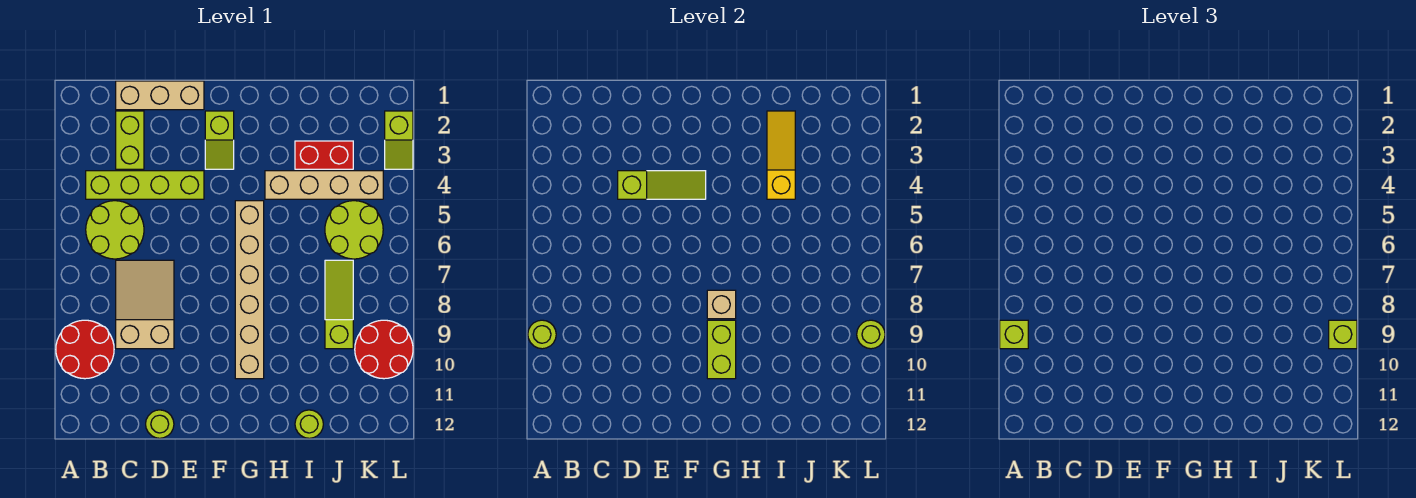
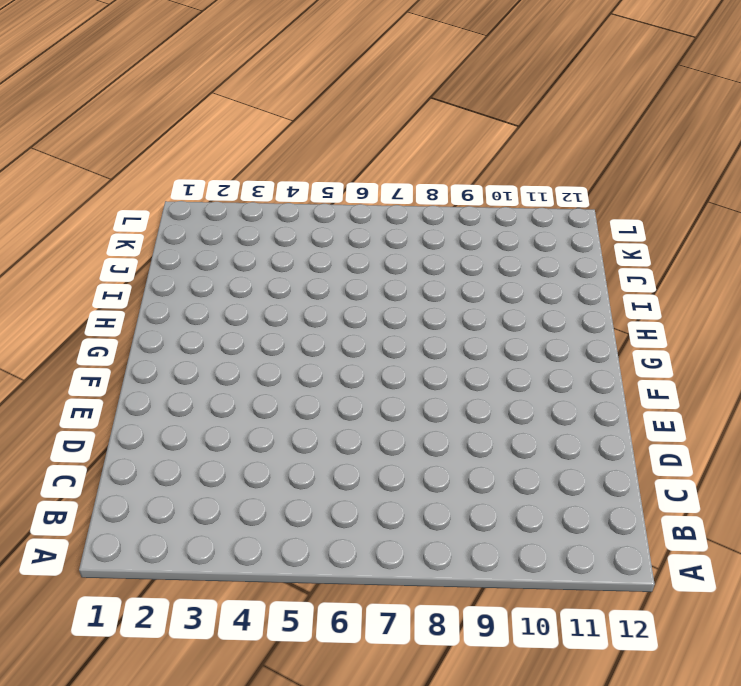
none -> red 2x2 round brick [56,320,114,379]
none -> lime 1x4 brick [86,171,204,199]
none -> lime 2x2 round brick [86,201,144,259]

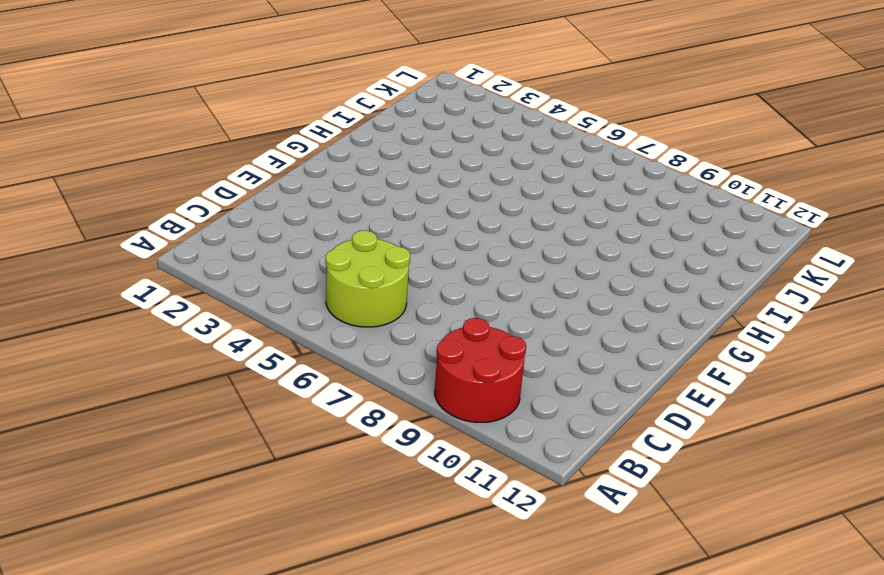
none -> lime 1x4 brick [86,171,204,199]
none -> tan 1x3 brick [116,81,204,110]
none -> lime 1x2 brick [116,111,144,169]

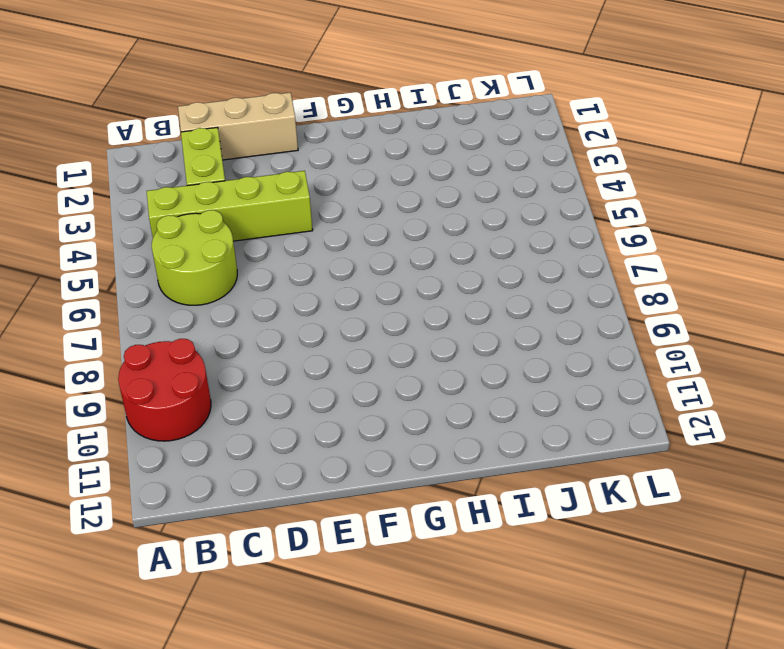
none -> tan 2x3 slope [116,260,174,349]
none -> lime 1x1 round brick [146,410,174,438]
none -> lime 1x2 slope [205,111,234,169]

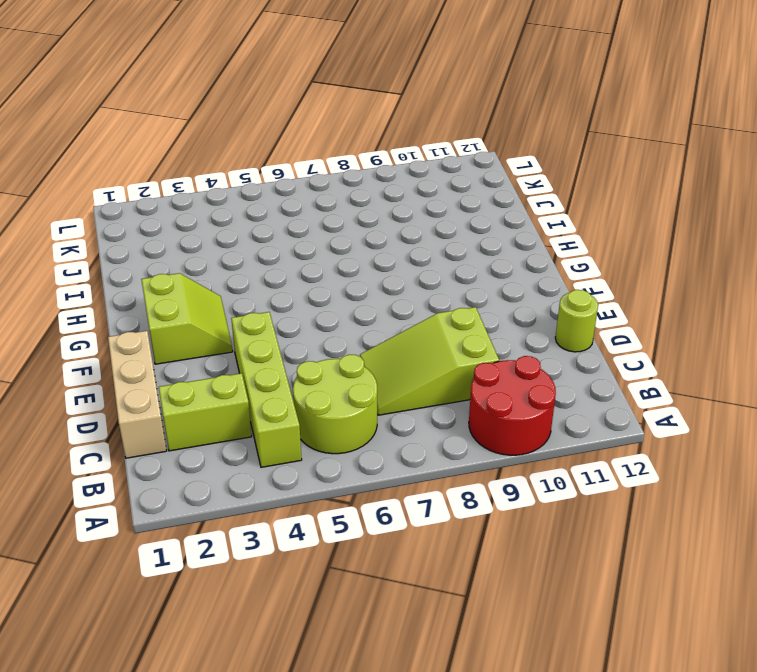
lime 2x3 slope [360,307,499,415] -> tan 2x3 slope [116,260,174,349]
lime 2x2 slope [141,273,233,364] -> lime 1x2 slope [205,111,234,169]
none -> tan 1x6 brick [235,201,264,379]
none -> tan 1x4 brick [265,171,383,199]
none -> red 1x2 brick [295,141,353,169]

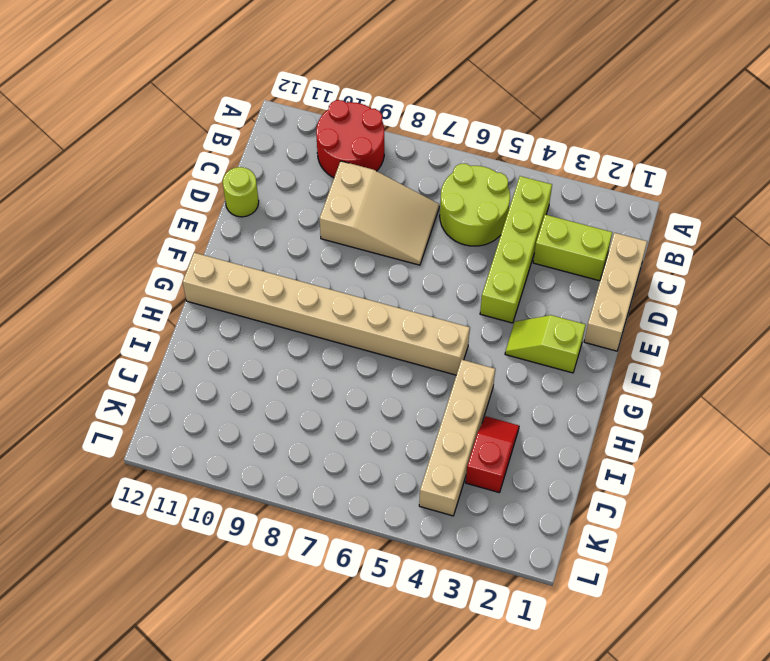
tan 1x8 brick [183,253,470,375] -> tan 1x6 brick [235,201,264,379]
red 1x2 slope [466,416,519,493] -> red 1x2 brick [295,141,353,169]
none -> lime 1x1 round brick [295,410,323,438]
none -> lime 2x2 round brick [325,201,383,259]
none -> lime 1x3 slope [325,260,353,349]

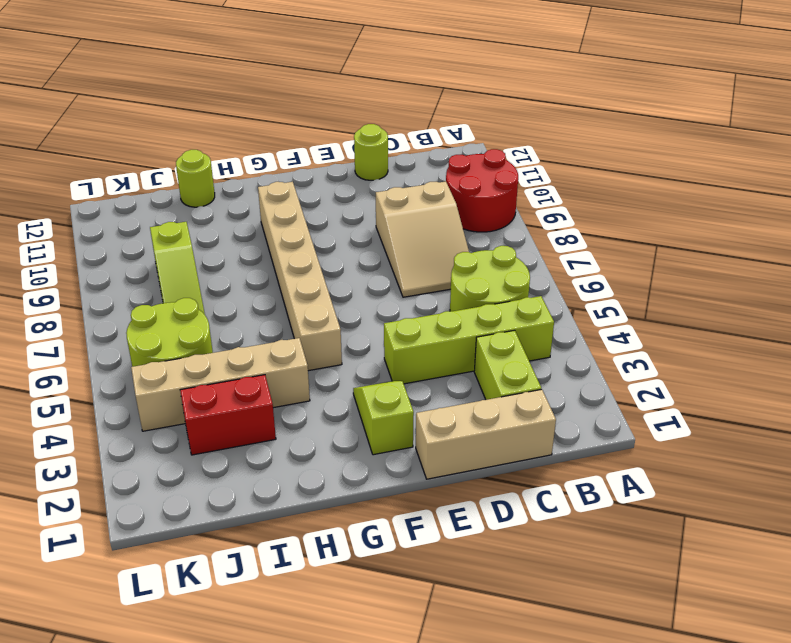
none -> red 2x2 round brick [355,320,413,379]
none -> lime 1x2 slope [385,111,413,169]
none -> lime 1x1 round brick [528,320,556,349]

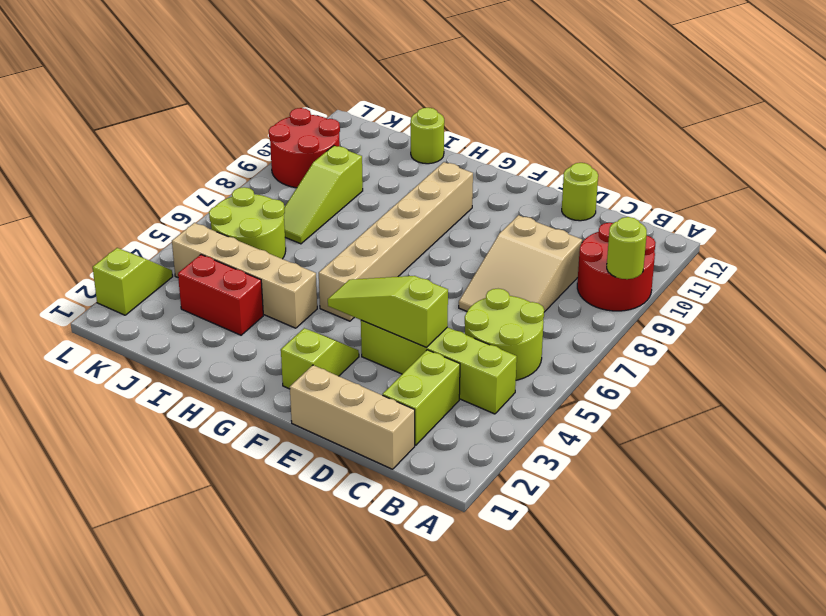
none -> tan 1x1 brick [707,290,736,319]
none -> lime 1x2 brick [707,320,736,379]
none -> yellow 1x3 slope [767,111,795,199]

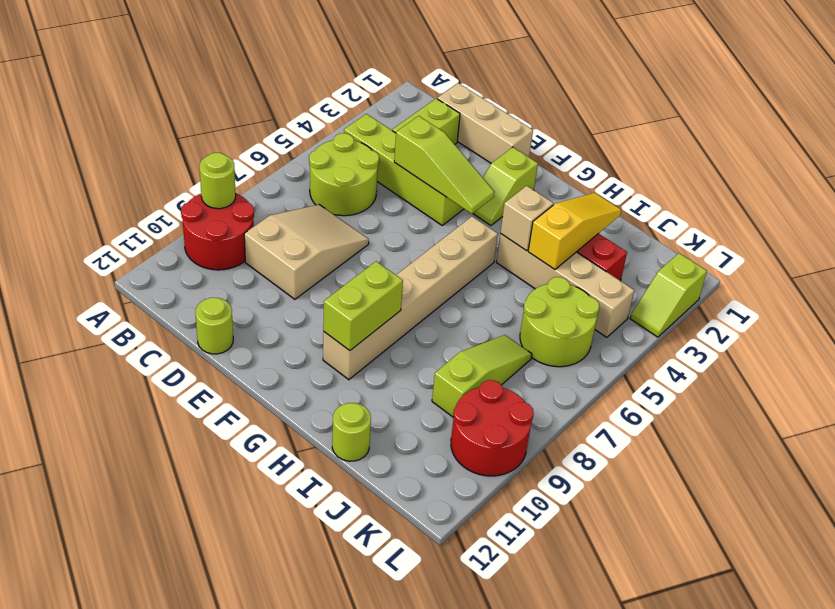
tan 1x1 brick [501,186,553,251] -> tan 1x1 brick moved to [707,290,736,319]
none -> lime 1x1 round brick [857,320,885,349]
none -> lime 1x1 brick [1000,320,1028,349]
none -> lime 1x1 brick [1329,320,1357,349]

